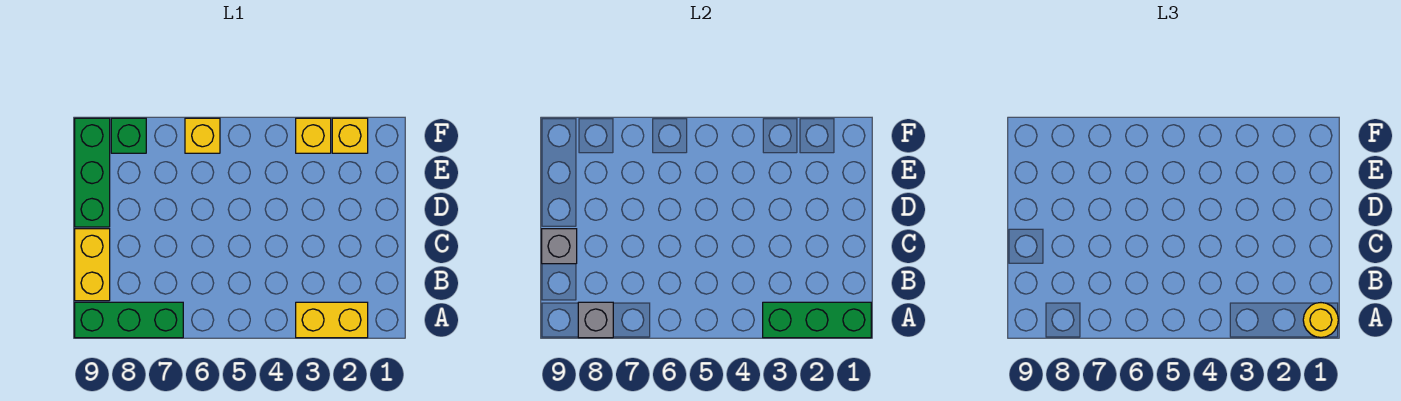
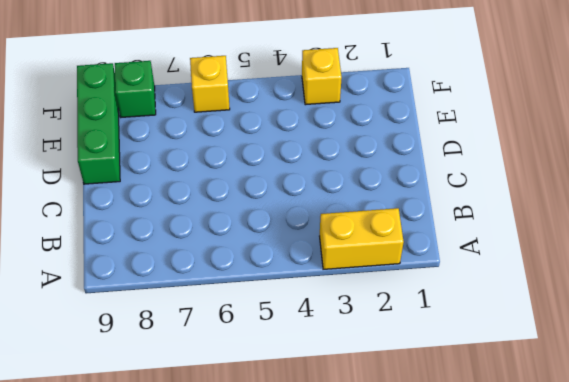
none -> green 1x3 brick [75,302,183,338]
none -> yellow 1x2 brick [75,229,110,301]
none -> yellow 1x1 brick [332,118,368,153]

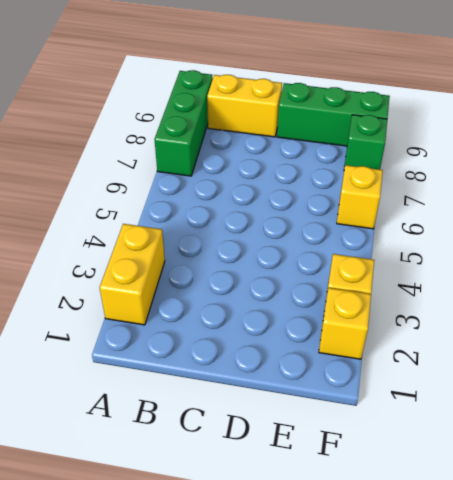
none -> green 1x3 brick [763,302,871,338]
none -> grey 1x1 brick [578,302,613,338]
none -> grey 1x1 brick [542,229,577,264]

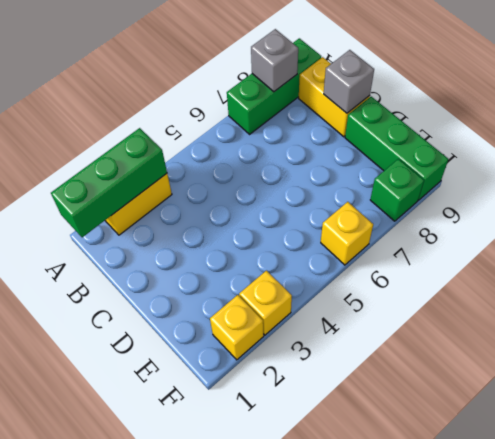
none -> yellow 1x1 round brick [1303,303,1338,337]

